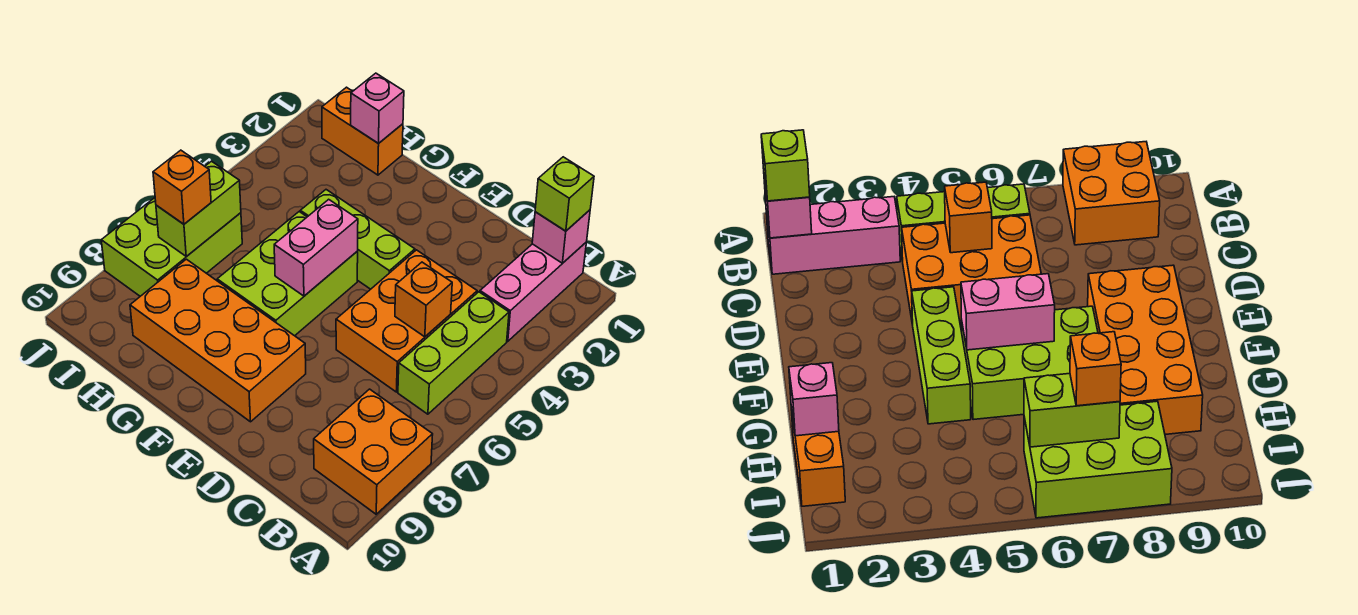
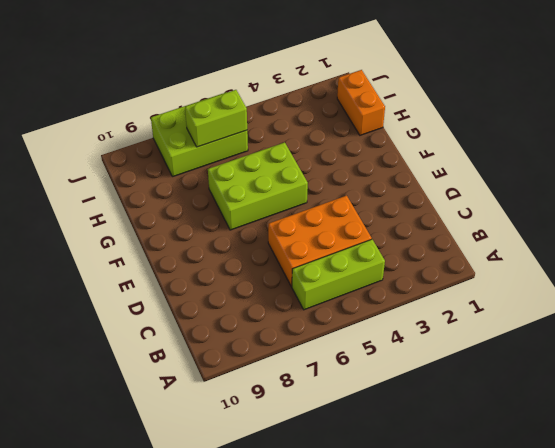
none -> orange 2x2 brick [314,389,433,514]
none -> pink 1x3 brick [480,242,587,341]
none -> lime 1x3 brick [300,190,415,289]

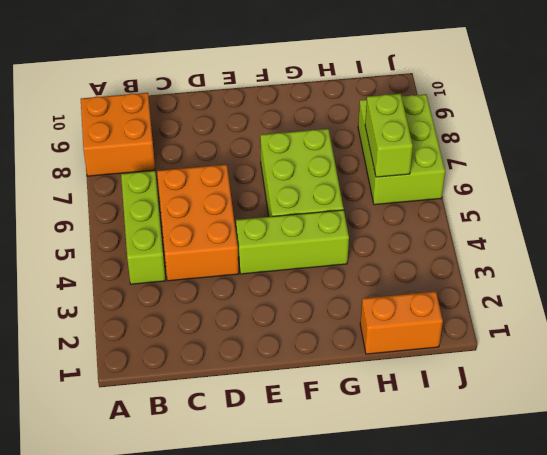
none -> pink 1x3 brick [480,242,587,341]
none -> orange 2x4 brick [130,259,306,422]
none -> pink 1x1 brick [532,210,590,263]

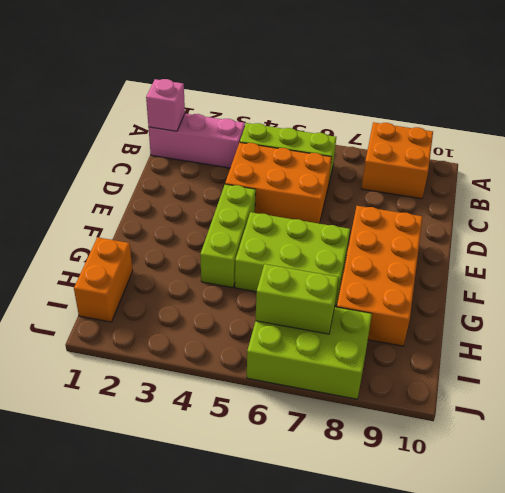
none -> orange 1x1 brick [395,262,452,337]
none -> pink 1x2 brick [274,199,358,296]
none -> pink 1x1 brick [351,73,404,144]

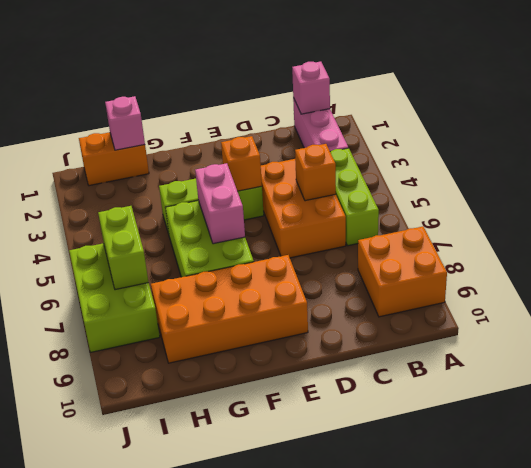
orange 1x1 brick [221,136,262,191] -> orange 1x1 brick moved to [153,150,211,224]
none -> lime 1x1 brick [535,157,594,231]

